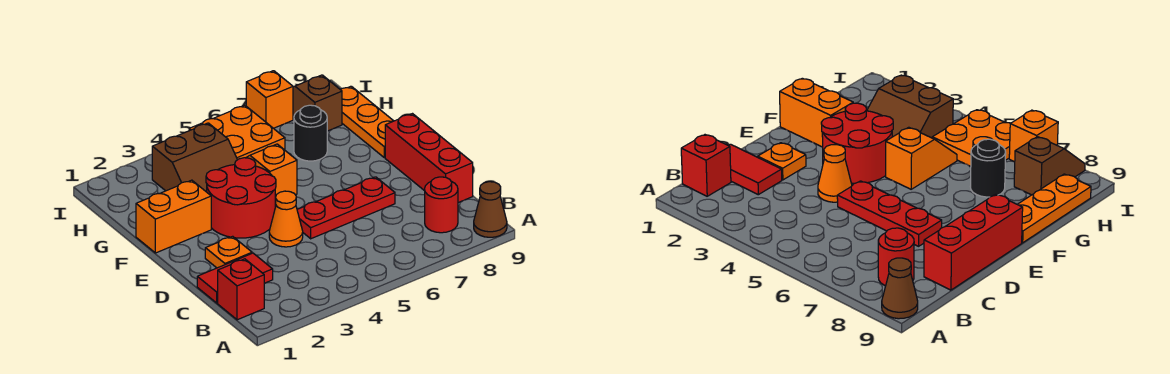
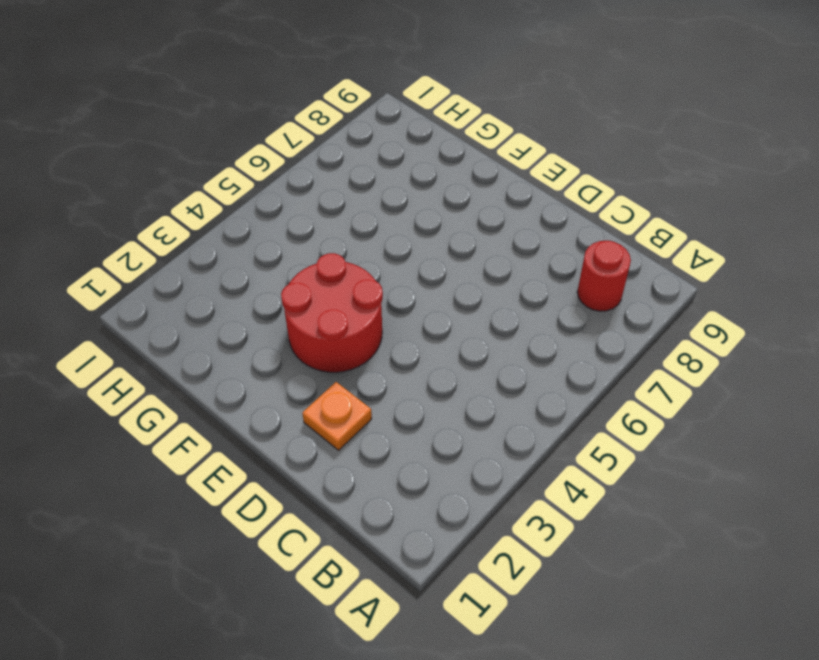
none -> brown 1x1 cone [474,182,507,237]
none -> red 1x1 brick [218,259,264,320]
none -> red 1x2 tile [197,253,273,303]

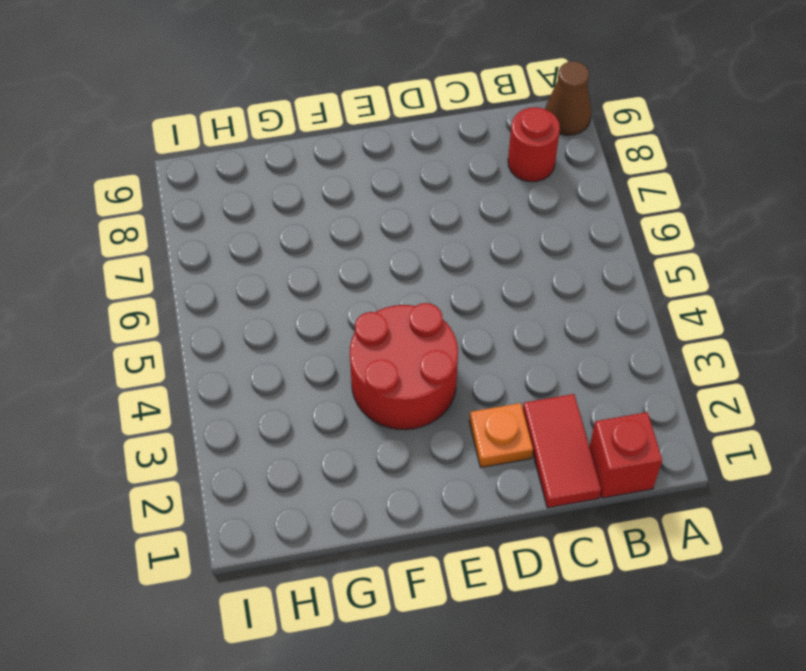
none -> red 1x3 brick [385,114,473,203]
none -> orange 1x1 cone [269,191,303,247]
none -> red 1x3 plate [297,177,395,239]

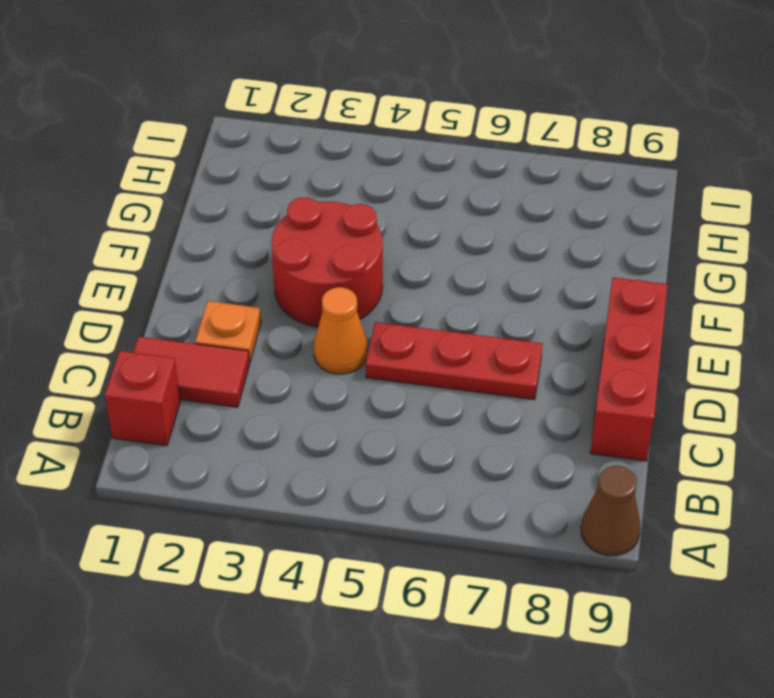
none -> red 1x1 round brick [425,177,458,233]
none -> orange 1x2 brick [136,180,211,253]
none -> orange 1x2 slope [246,144,297,203]

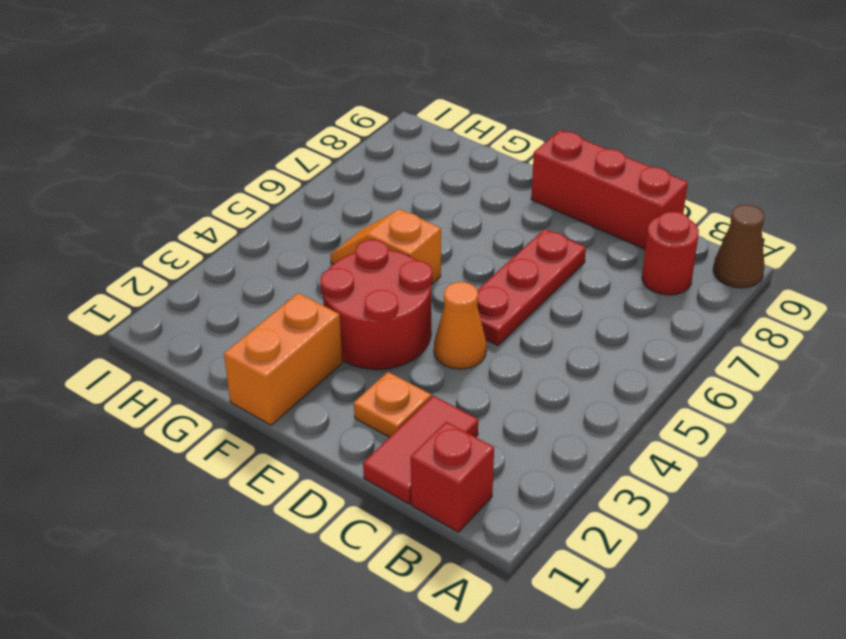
none -> orange 1x3 plate [340,86,393,158]
none -> brown 2x2 slope [152,123,237,192]
none -> black 1x1 round brick [294,105,327,161]

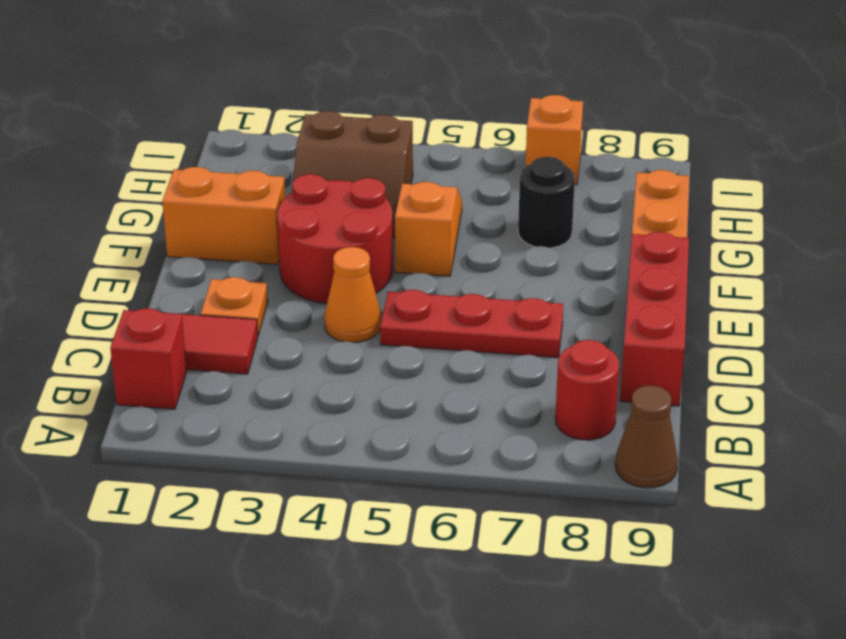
none -> orange 2x2 plate [189,105,285,160]
none -> brown 1x2 slope [293,75,342,131]

